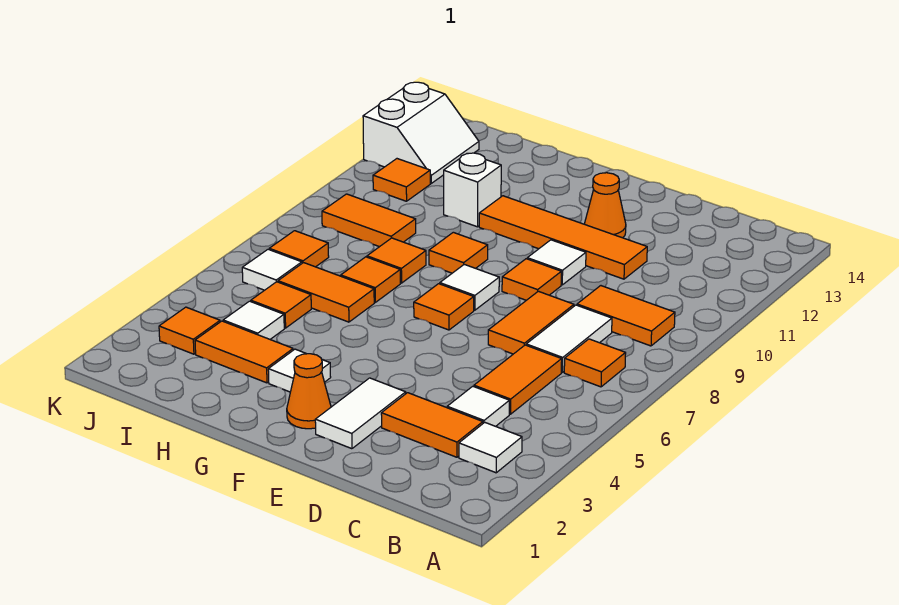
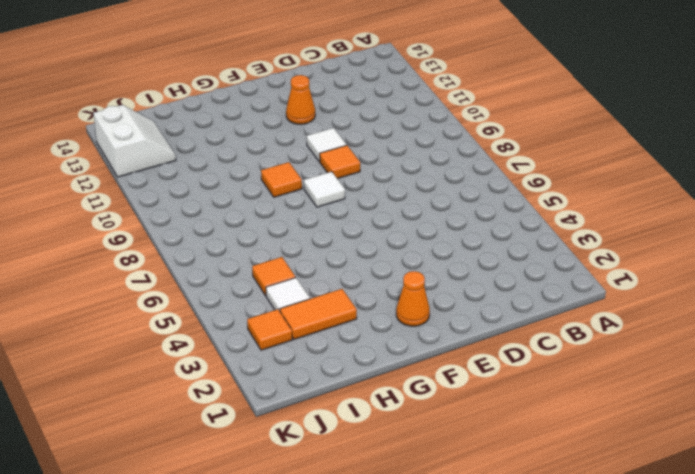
none -> white 1x1 tile [459,422,522,473]
none -> orange 1x1 tile [564,339,626,387]
none -> orange 1x2 tile [577,286,675,346]
none -> orange 1x2 tile [381,393,483,457]

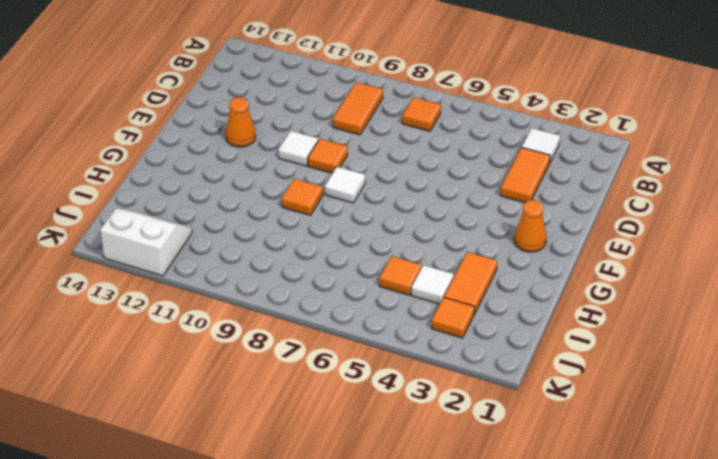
none -> white 1x1 tile [447,386,509,426]
none -> orange 1x2 tile [474,345,562,414]
none -> white 1x2 tile [526,305,612,372]
none -> orange 1x2 tile [488,291,574,354]

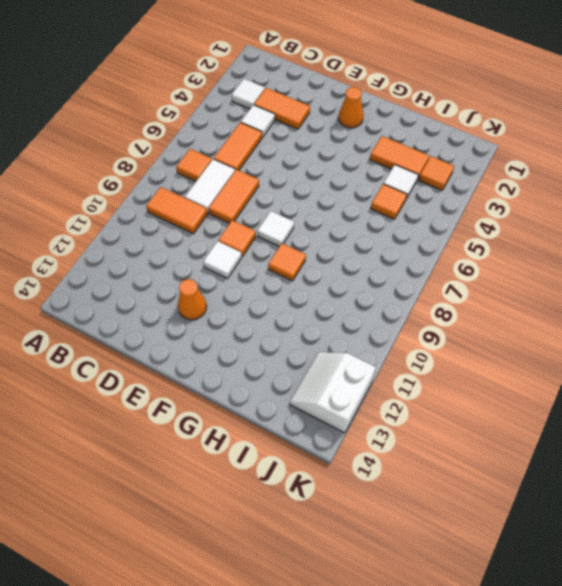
none -> orange 1x4 tile [479,196,647,279]
none -> white 1x2 tile [315,378,406,449]
none -> orange 1x1 tile [414,284,474,330]
none -> white 1x1 tile [268,349,331,392]

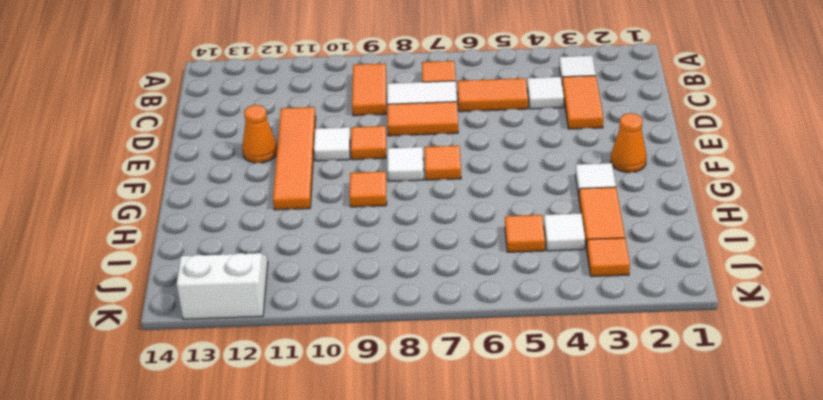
none -> white 1x2 tile [315,378,406,449]
none -> orange 1x2 tile [278,263,374,322]
none -> orange 1x1 tile [341,257,400,302]
none -> orange 1x1 tile [367,238,426,283]

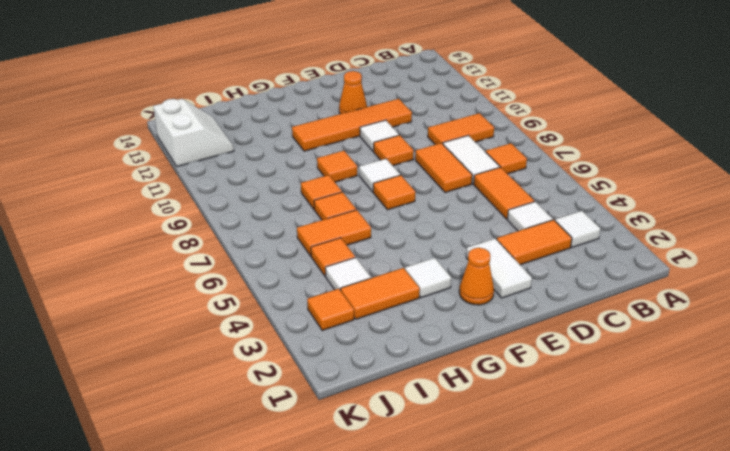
none -> white 1x1 brick [444,153,501,227]
none -> orange 1x2 tile [322,194,416,247]
none -> white 1x1 tile [242,249,302,290]
none -> orange 1x1 tile [269,231,329,267]

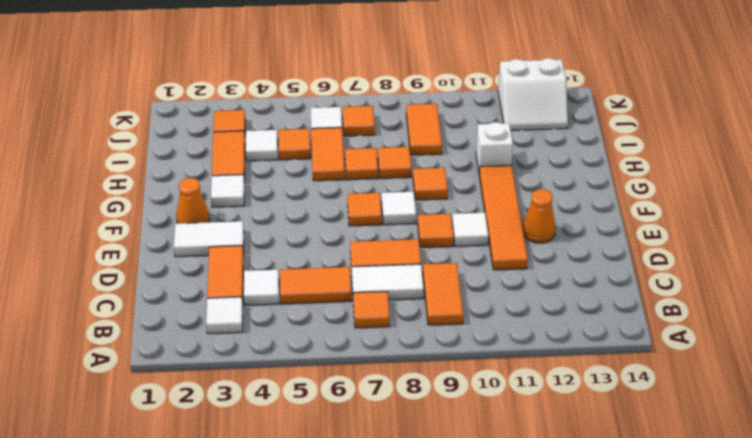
none -> orange 1x1 tile [373,159,430,201]

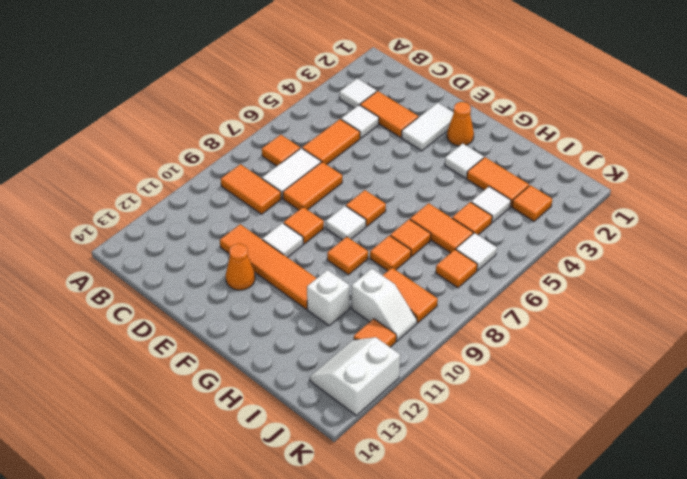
white 1x2 slope [351,269,417,341] -> none

